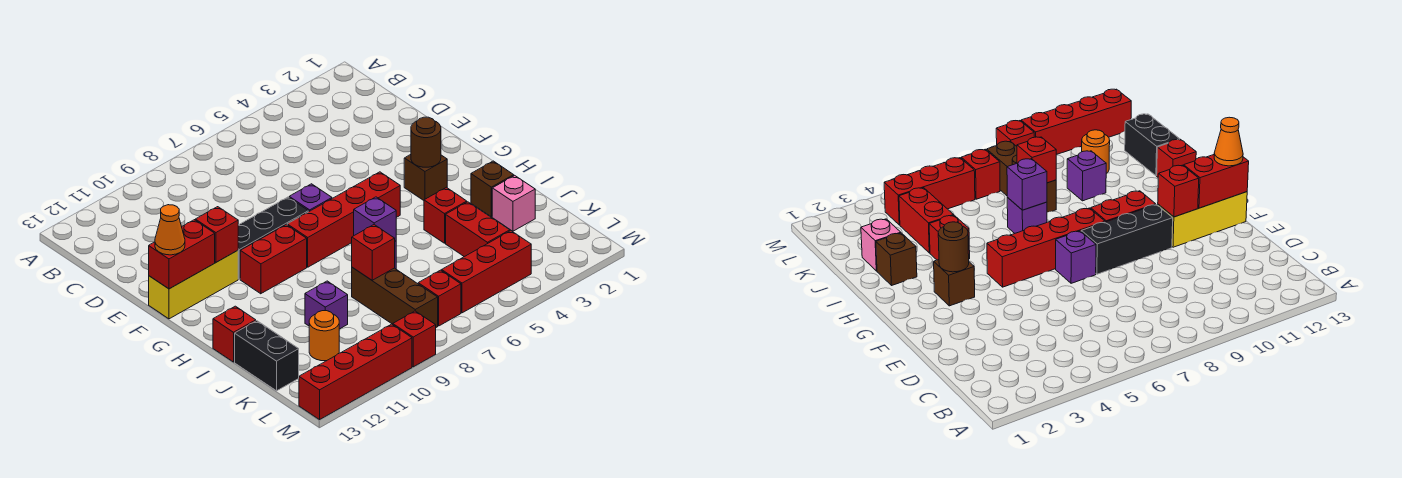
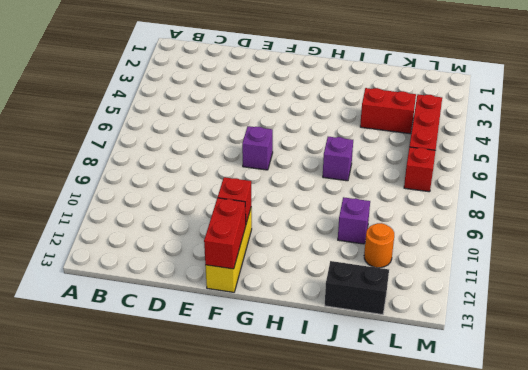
none -> black 1x3 brick [238,197,309,279]
none -> brown 1x1 brick [404,155,447,200]
none -> red 1x4 brick [287,172,400,267]

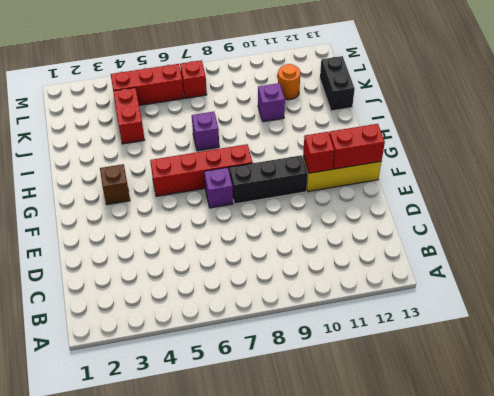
none -> red 1x2 brick [240,225,307,294]
none -> brown 1x1 brick [471,161,514,217]
none -> red 1x1 brick [424,187,467,243]

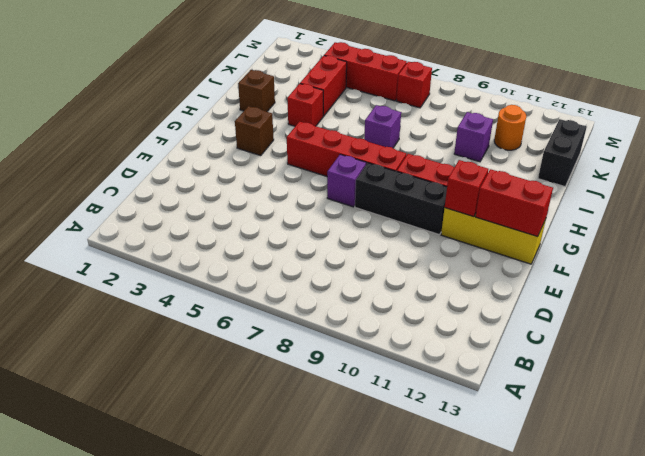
none -> red 1x1 brick [213,306,256,362]
none -> pink 1x1 brick [492,175,535,231]
none -> brown 1x3 brick [352,267,438,327]

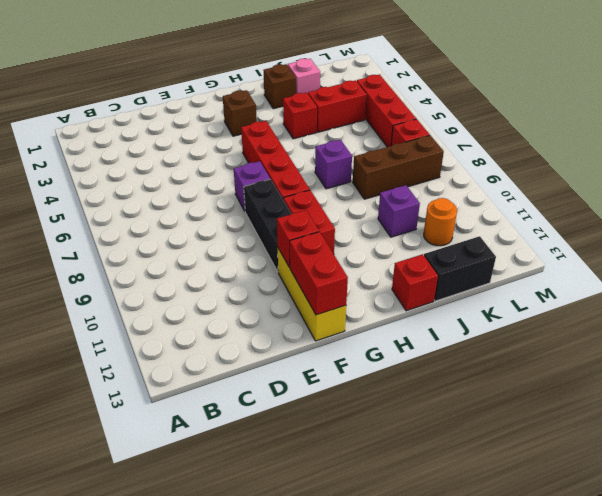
none -> red 1x1 brick [392,311,436,367]
none -> red 1x4 brick [299,324,412,420]
none -> brown 1x1 round brick [411,117,441,167]

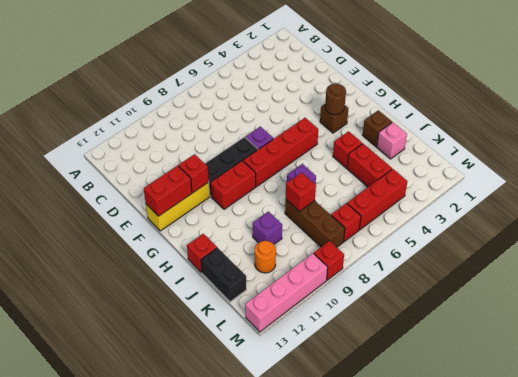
pink 1x4 brick [245,254,328,332] -> red 1x4 brick [299,324,412,420]
none -> purple 1x1 brick [354,197,396,241]
none -> orange 1x1 cone [155,205,185,255]

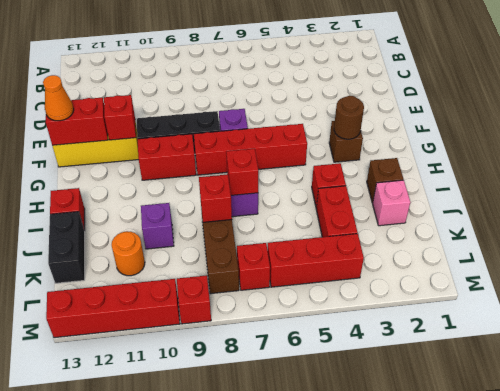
red 1x1 brick [226,148,258,195] -> purple 1x1 brick [354,197,396,241]

